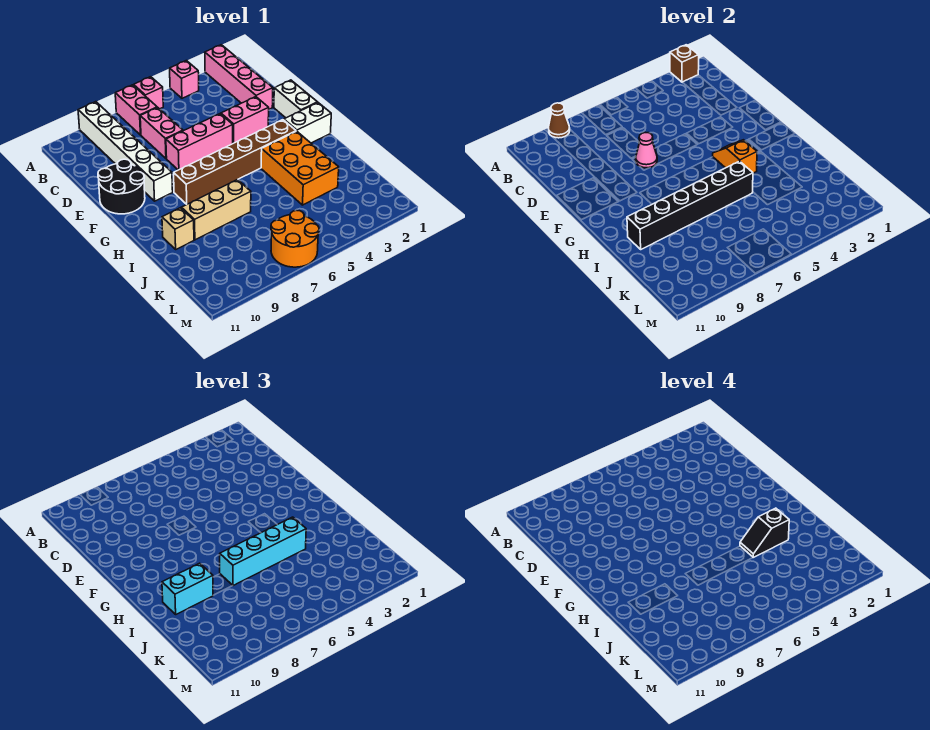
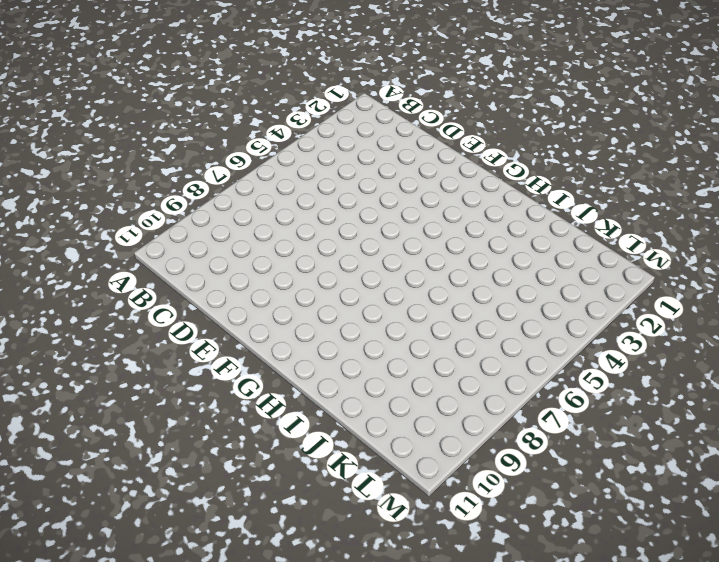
none -> pink 1x4 brick [205,45,273,109]
none -> pink 1x1 brick [170,61,199,98]
none -> pink 1x1 brick [134,77,163,109]

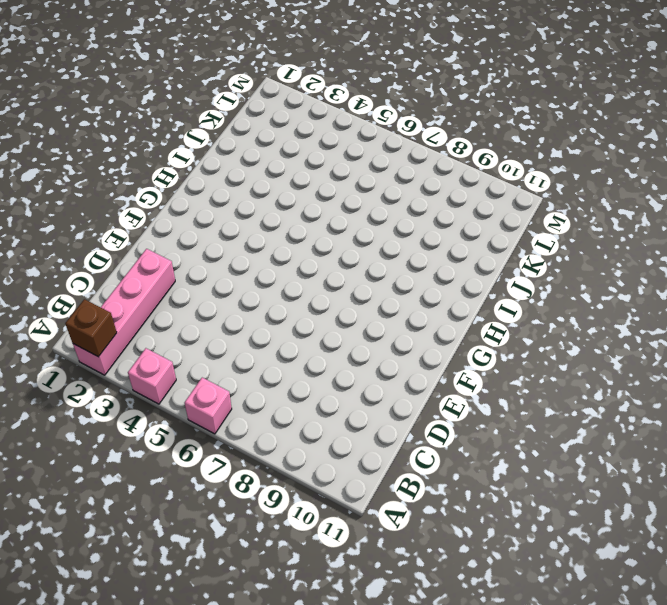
none -> pink 1x2 brick [115,85,157,135]
none -> white 1x6 brick [78,102,173,201]
none -> pink 1x2 brick [140,107,183,159]

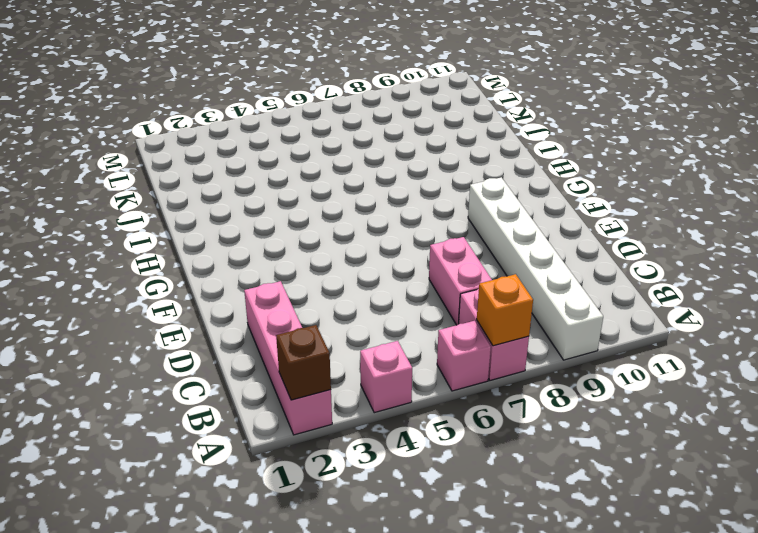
orange 1x1 brick [477,274,533,346] -> none
none -> white 1x2 brick [274,80,317,118]
none -> pink 1x2 brick [221,97,269,143]
none -> pink 1x3 brick [166,114,233,170]

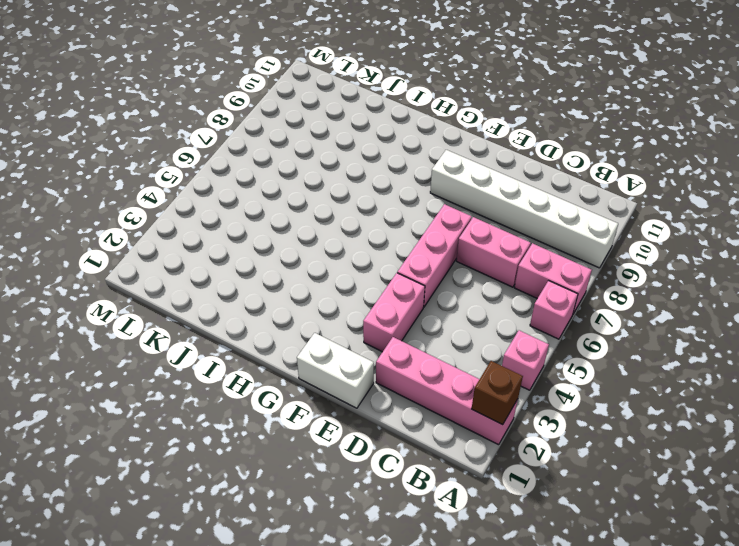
none -> black 2x2 round brick [98,159,145,214]
none -> white 1x2 brick [284,103,331,143]
none -> brown 1x6 brick [174,120,296,204]

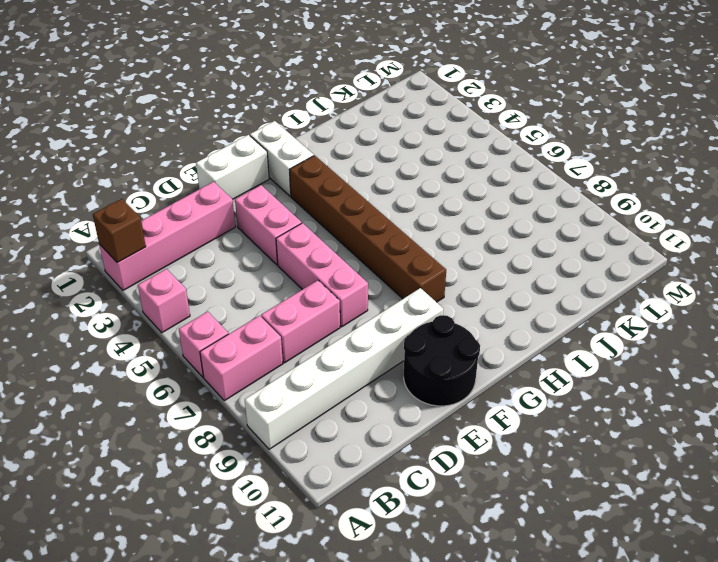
none -> orange 2x3 brick [261,131,339,205]
none -> tan 1x3 brick [181,179,251,240]
none -> tan 1x1 brick [162,208,194,249]

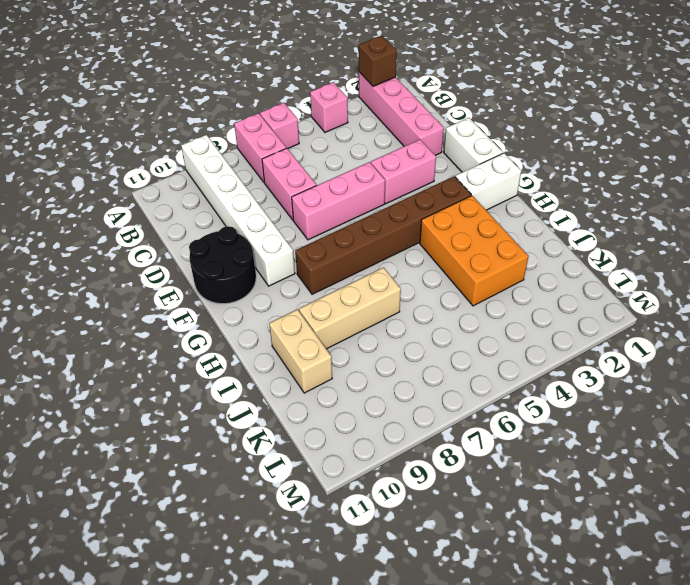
tan 1x2 brick [269,309,332,393] -> tan 1x1 brick [162,208,194,249]
none -> orange 2x2 round brick [271,210,319,267]
none -> brown 1x1 cone [548,103,570,138]
none -> pink 1x1 cone [636,133,657,168]

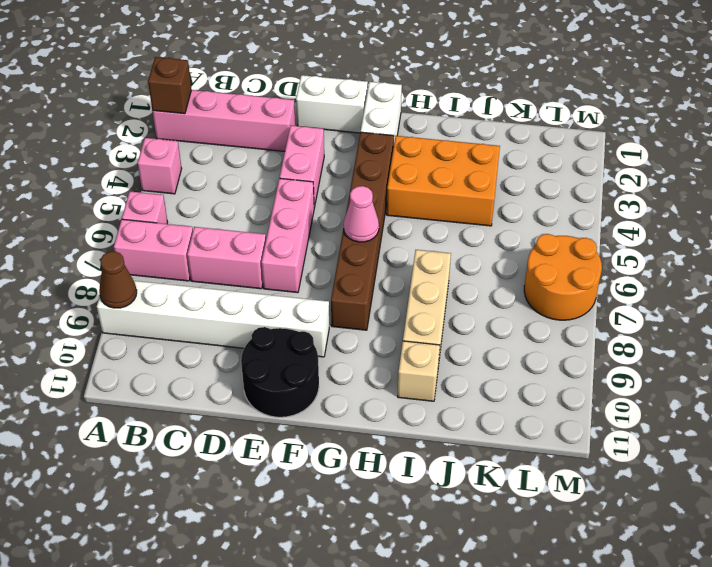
pink 1x1 cone [344,186,379,242] -> pink 1x1 cone moved to [636,133,657,168]
none -> orange 1x2 slope [713,140,757,173]
none -> black 1x6 brick [627,161,753,249]
none -> cyan 1x4 brick [220,517,306,586]

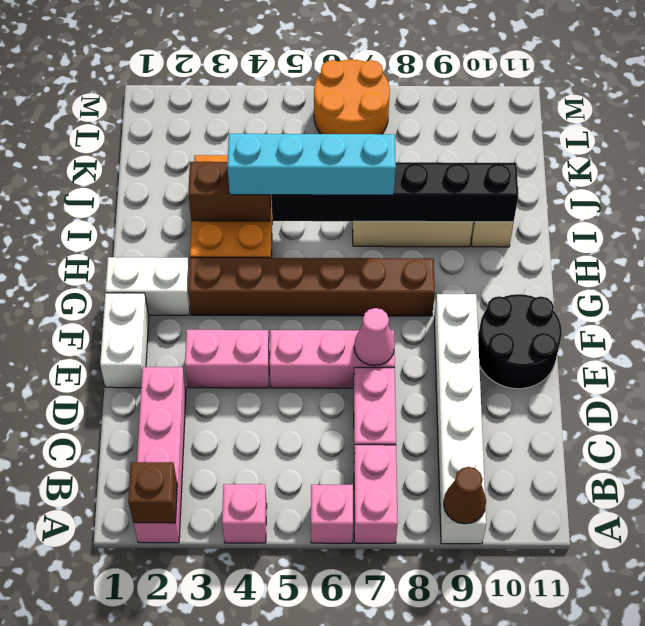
brown 1x2 brick [188,162,271,221] -> none
none -> orange 1x2 slope [713,140,757,173]
none -> cyan 1x2 brick [162,563,213,614]
none -> black 1x2 slope [740,508,789,557]

